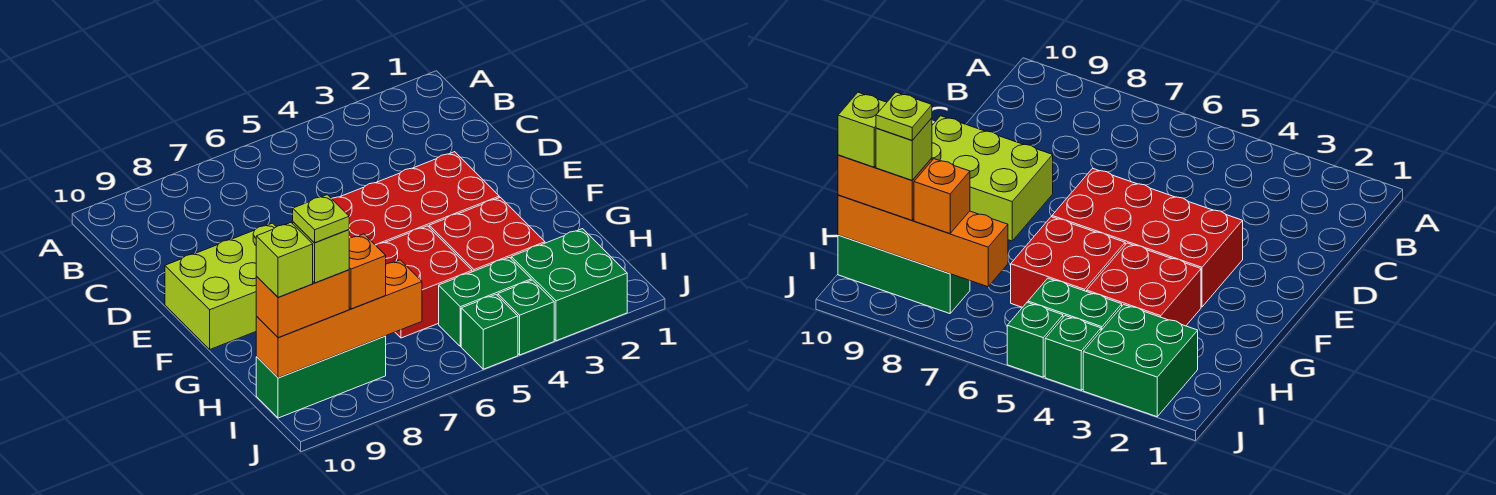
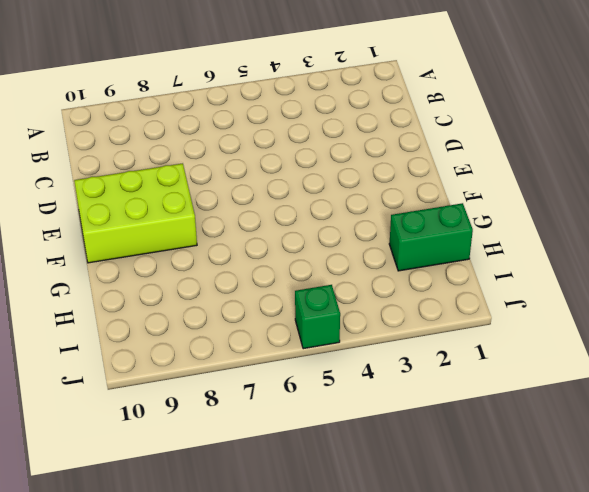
green 1x2 brick [389,203,473,271] -> green 1x2 brick moved to [439,257,531,346]
none -> red 2x4 brick [332,152,499,245]
none -> red 2x2 brick [429,197,545,272]
none -> red 2x2 brick [376,226,472,338]

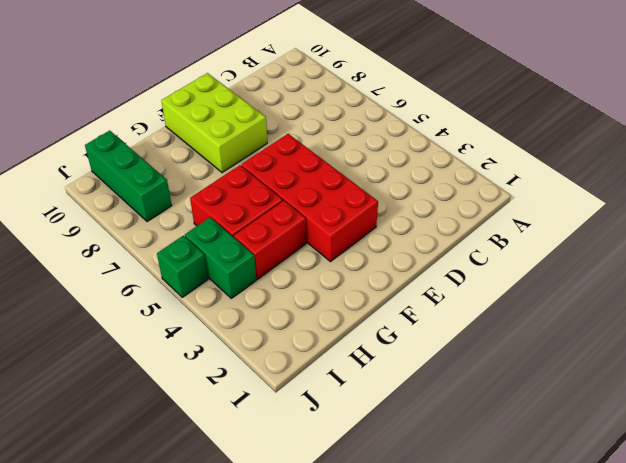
red 1x2 brick [234,201,306,279] -> red 2x2 brick [429,197,545,272]
none -> green 2x2 brick [511,229,627,341]
none -> green 1x1 brick [498,280,554,355]
none -> orange 1x4 brick [256,260,422,378]

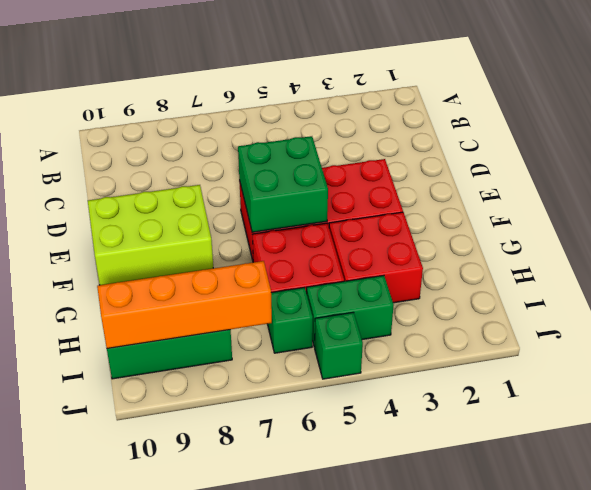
green 2x2 brick [238,136,328,232] -> green 2x2 brick moved to [511,229,627,341]
green 1x1 brick [268,287,313,353] -> green 1x1 brick moved to [498,280,554,355]
none -> orange 1x1 brick [349,234,386,309]
none -> orange 1x2 brick [256,270,349,338]
none -> lime 1x1 brick [293,222,349,283]

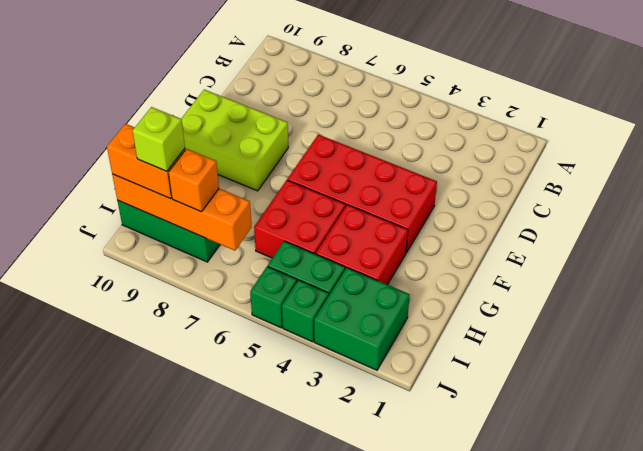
none -> lime 1x1 brick [256,223,313,297]
none -> lime 1x1 plate [293,195,349,243]

